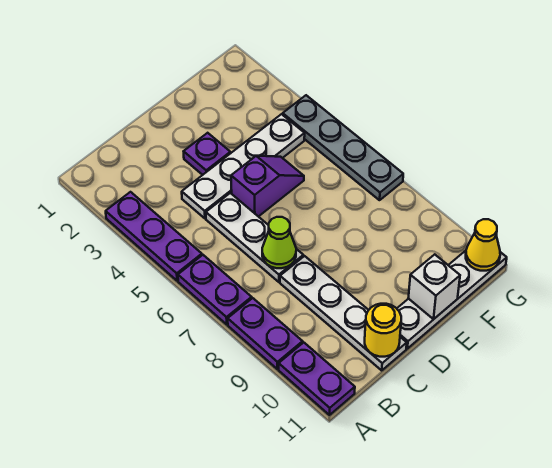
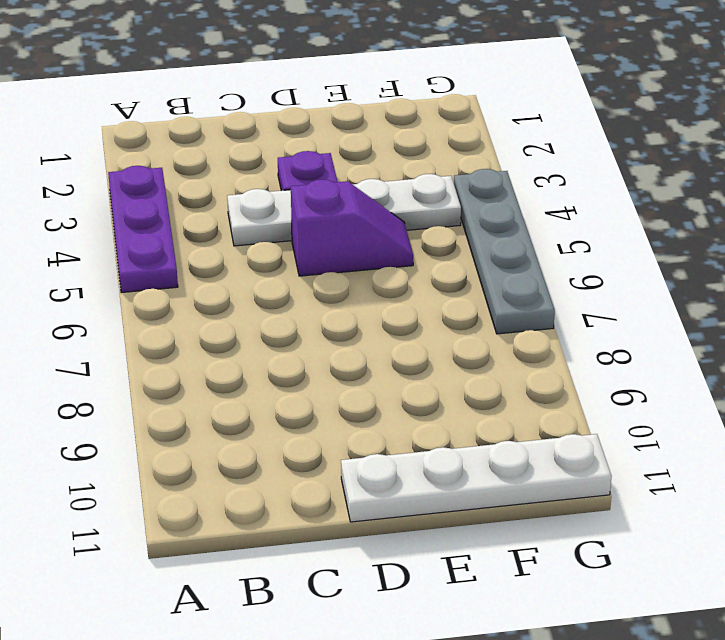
none -> purple 1x2 plate [178,255,252,324]
none -> purple 1x2 plate [228,298,303,369]
none -> purple 1x2 plate [279,343,355,415]

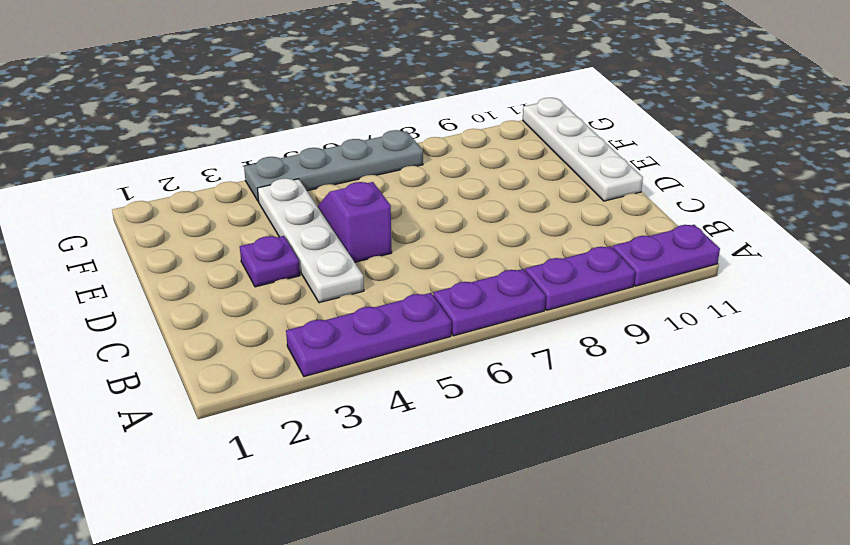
none -> white 1x3 plate [206,193,303,282]
none -> white 1x4 plate [280,256,407,370]
none -> lime 1x1 cone [262,217,296,268]

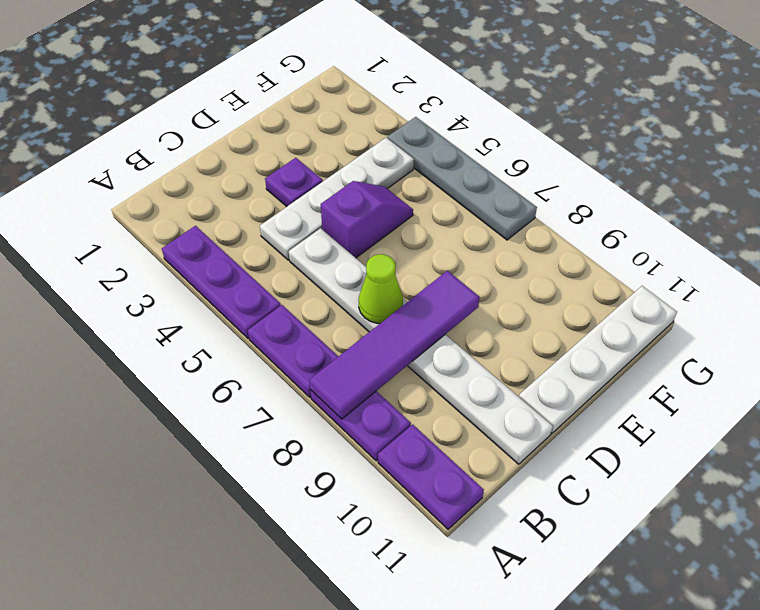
purple 1x4 tile [309,271,480,419] -> none
none -> yellow 1x1 round brick [365,304,401,357]
none -> white 1x1 brick [408,254,460,319]
none -> yellow 1x1 cone [466,219,500,271]

